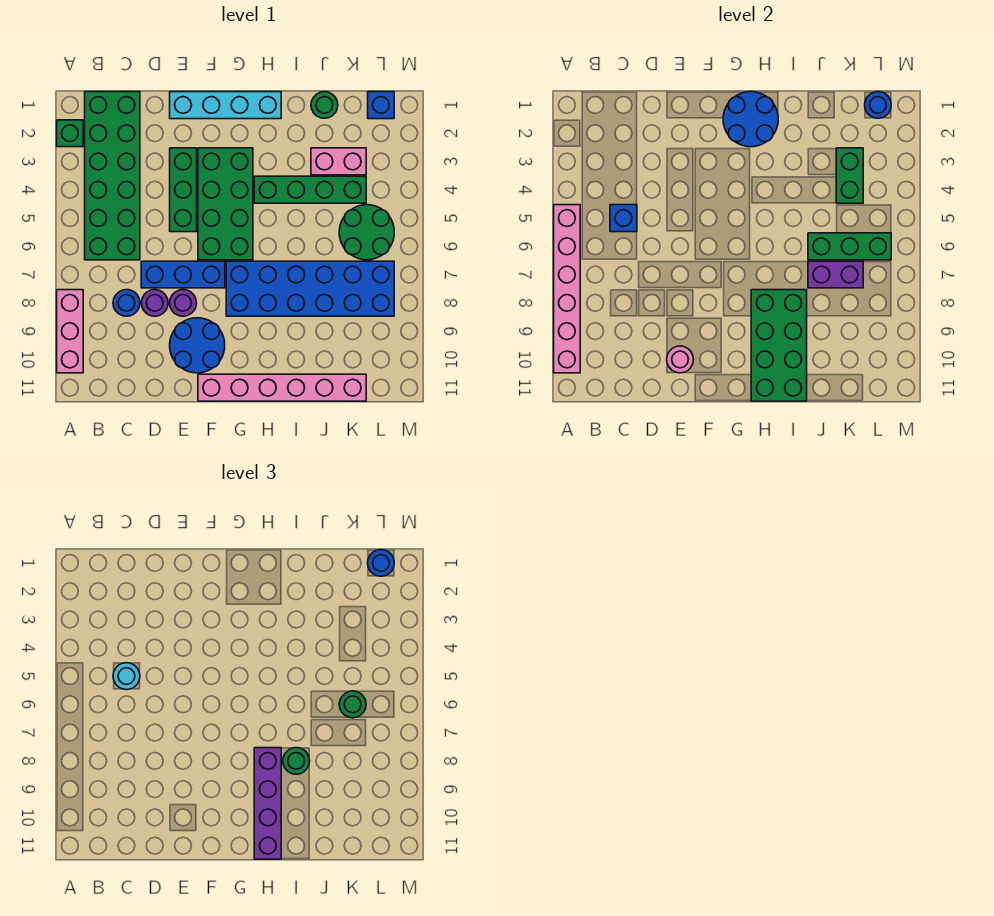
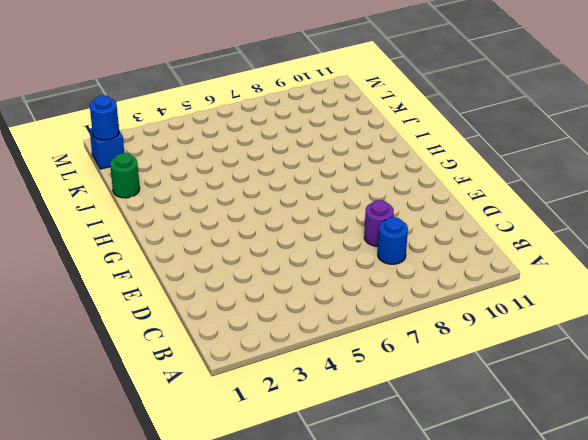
none -> green 1x1 brick [57,120,83,147]
none -> pink 1x3 brick [57,290,83,373]
none -> green 2x6 brick [85,92,140,260]
none -> blue 1x3 brick [141,261,225,288]

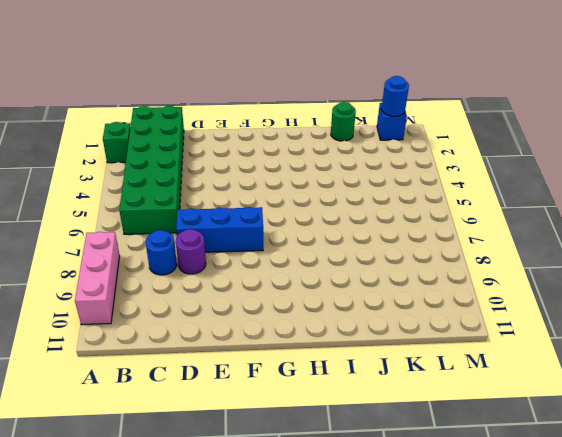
none -> cyan 1x4 brick [170,92,281,119]
none -> green 1x3 brick [170,148,197,232]
none -> purple 1x1 round brick [170,290,196,316]
none -> blue 2x2 round brick [170,318,225,373]

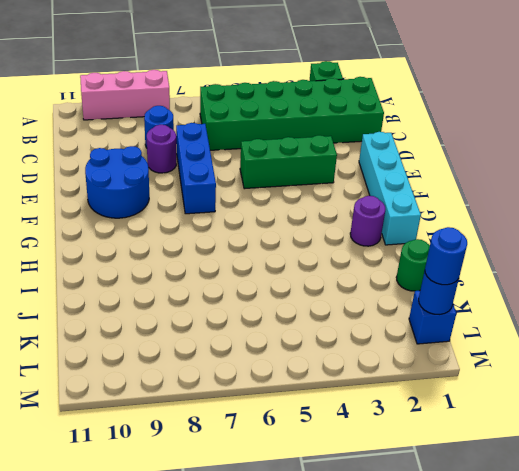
purple 1x1 round brick [350,196,386,246] -> purple 1x1 round brick moved to [170,290,196,316]
none -> green 2x4 brick [198,148,253,260]
none -> pink 1x6 brick [198,374,366,401]
none -> blue 2x6 brick [226,261,394,316]
none -> green 1x4 brick [254,176,366,203]

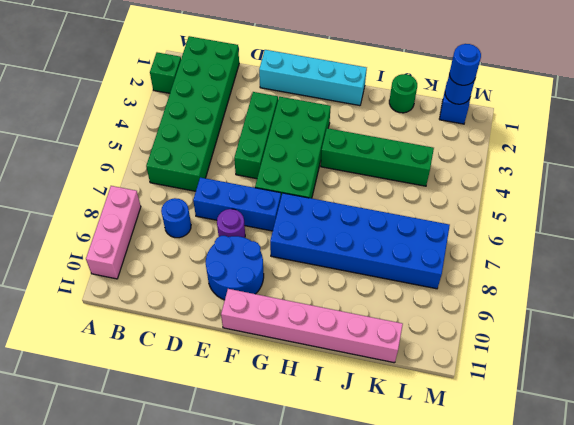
none -> purple 1x1 round brick [141,290,168,316]
none -> pink 1x2 brick [311,148,366,175]
none -> green 2x2 round brick [339,205,394,260]
none -> pink 1x6 brick [554,205,580,373]

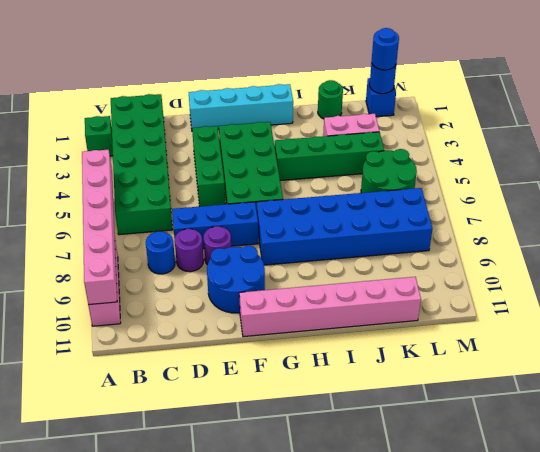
none -> blue 1x1 brick [610,205,637,232]
none -> pink 1x1 round brick [667,346,694,373]
none -> blue 2x2 round brick [723,92,778,147]
none -> green 2x4 brick [751,290,807,401]

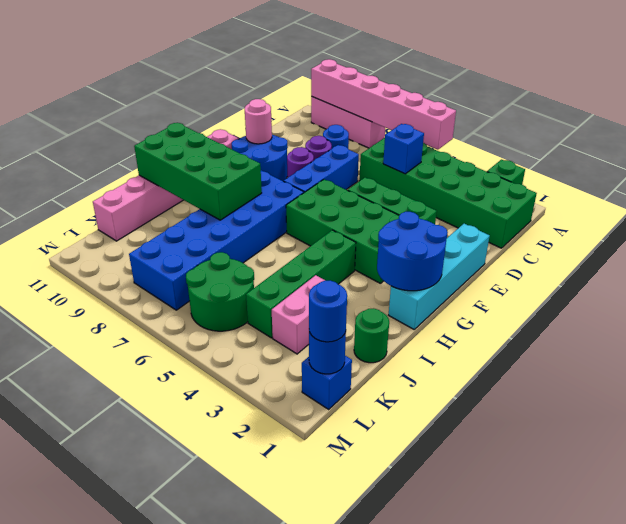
none -> green 1x3 brick [808,233,891,260]
none -> purple 1x2 brick [808,261,863,288]
none -> green 1x2 brick [836,148,863,203]
none -> cyan 1x1 round brick [113,663,140,690]

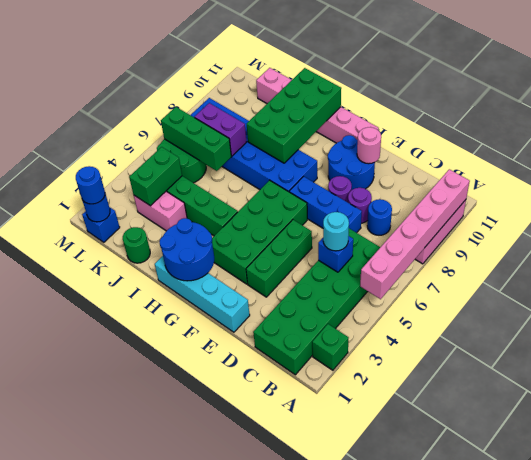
none -> purple 1x4 brick [254,748,281,859]
none -> green 1x1 round brick [283,748,310,774]
none -> green 1x1 round brick [339,691,366,718]

